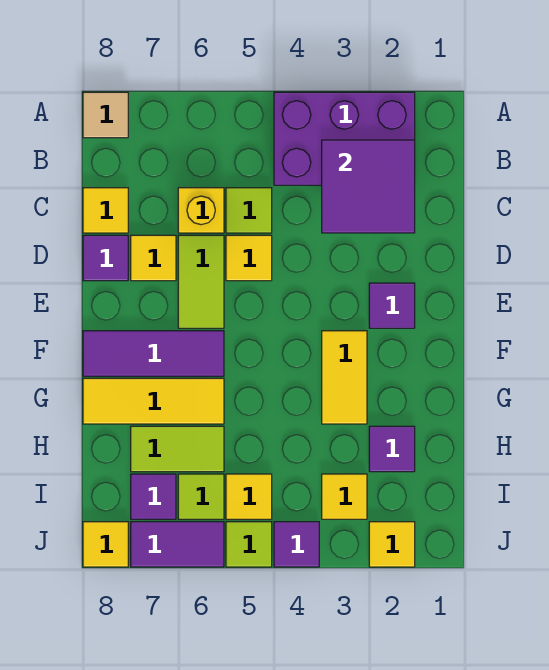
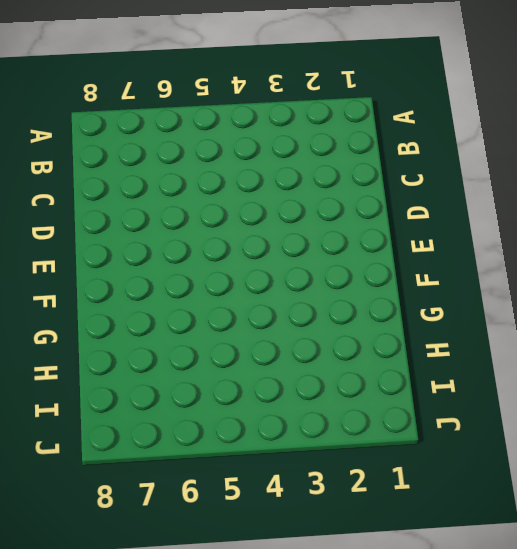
none -> purple 2x3 brick [274,92,415,185]
none -> tan 1x1 tile [83,92,128,138]
none -> lime 1x1 tile [226,188,272,233]

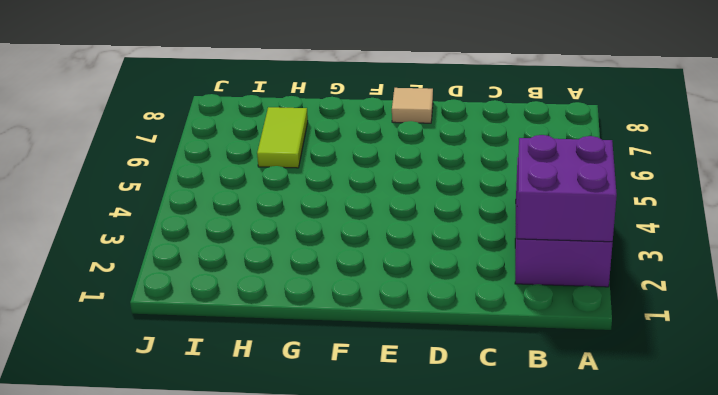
purple 2x2 brick [517,135,617,242] -> purple 2x2 tile [322,140,415,233]
tan 1x1 tile [392,88,433,123] -> tan 1x1 tile moved to [83,92,128,138]
none -> lime 1x1 tile [226,188,272,233]
none -> yellow 1x1 brick [178,188,224,233]
none -> yellow 1x1 tile [83,188,128,233]

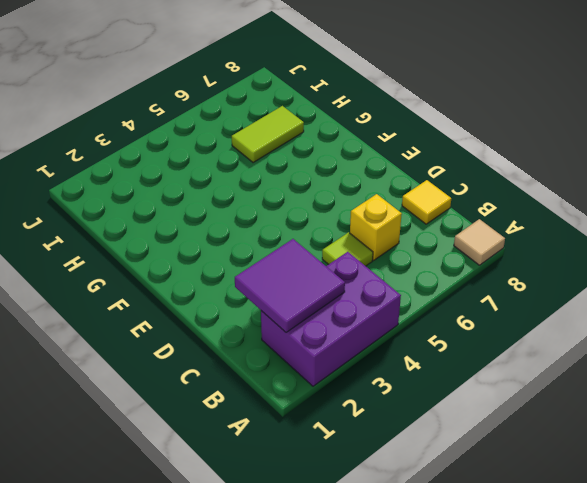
none -> yellow 1x1 tile [226,235,272,281]
none -> lime 1x2 tile [178,235,224,328]
none -> yellow 1x1 tile [131,235,176,281]

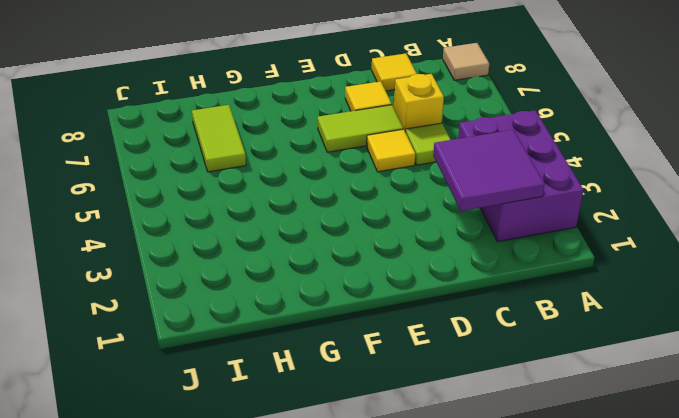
none -> purple 1x1 tile [83,235,128,281]
none -> purple 1x1 tile [369,283,415,328]
none -> yellow 1x2 tile [322,331,367,424]

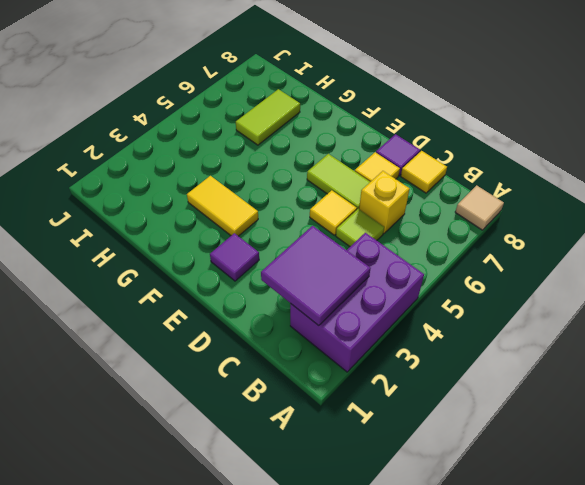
none -> purple 1x3 tile [83,331,224,376]
none -> yellow 1x3 tile [83,378,224,424]
none -> purple 1x1 tile [369,426,415,472]

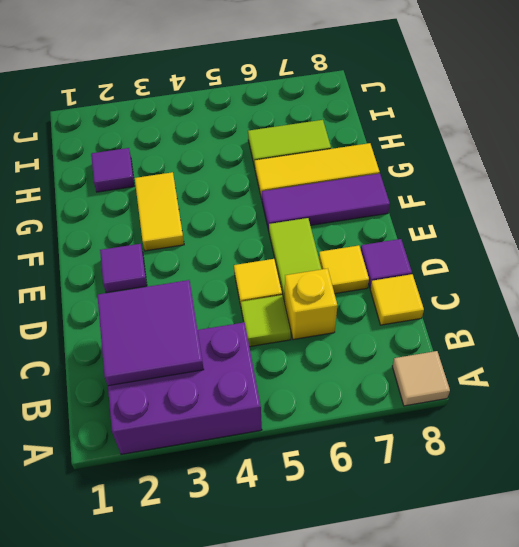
none -> yellow 1x1 tile [322,474,367,519]
none -> yellow 1x1 tile [226,474,272,519]
none -> lime 1x1 tile [178,474,224,519]

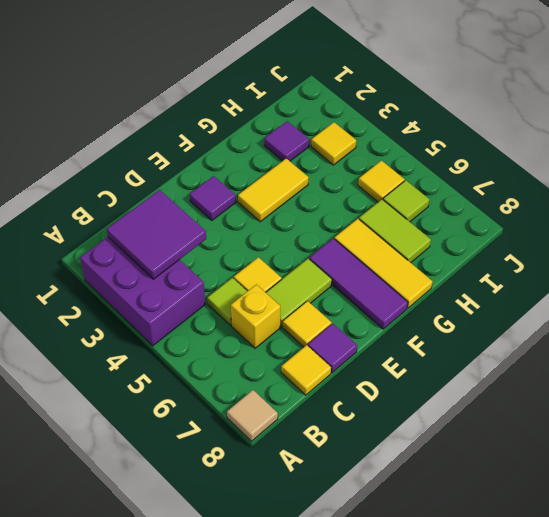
none -> purple 1x1 tile [131,474,176,519]
none -> yellow 1x1 tile [369,522,415,567]
none -> purple 1x1 tile [274,522,319,567]

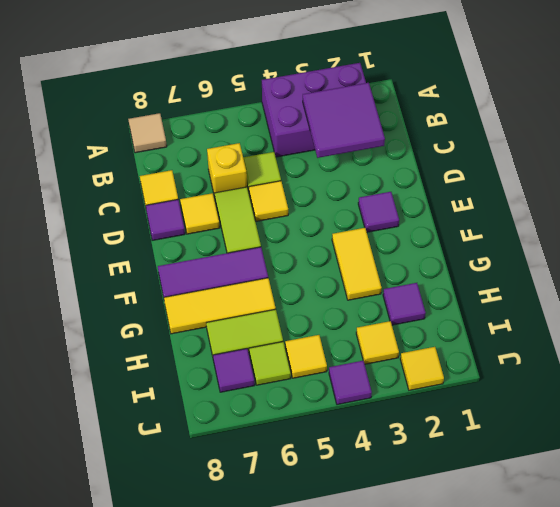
none -> lime 1x1 tile [226,522,272,567]
none -> purple 1x2 tile [131,522,224,567]
none -> yellow 1x1 tile [83,522,128,567]

